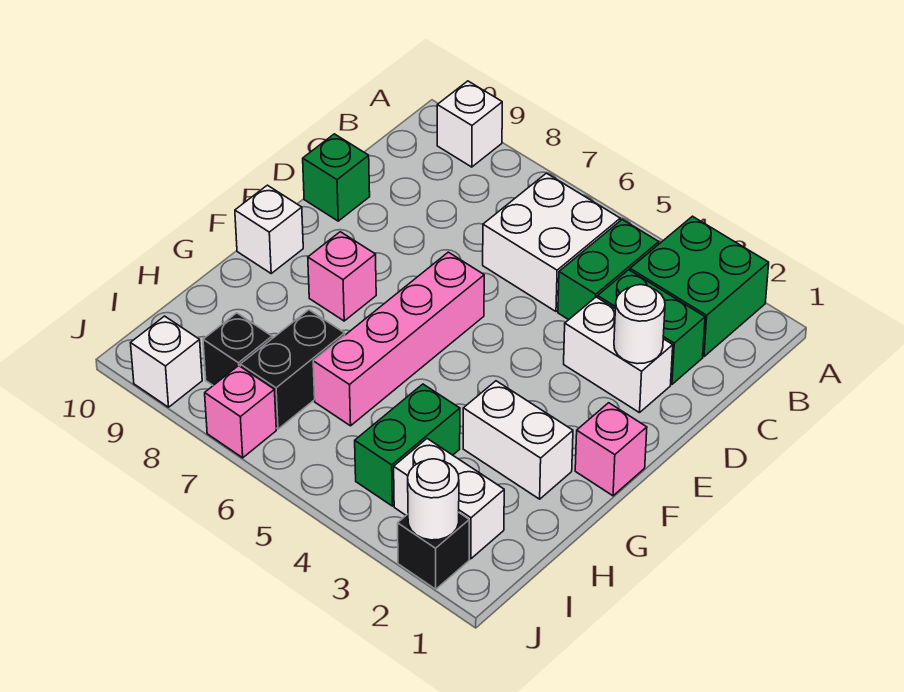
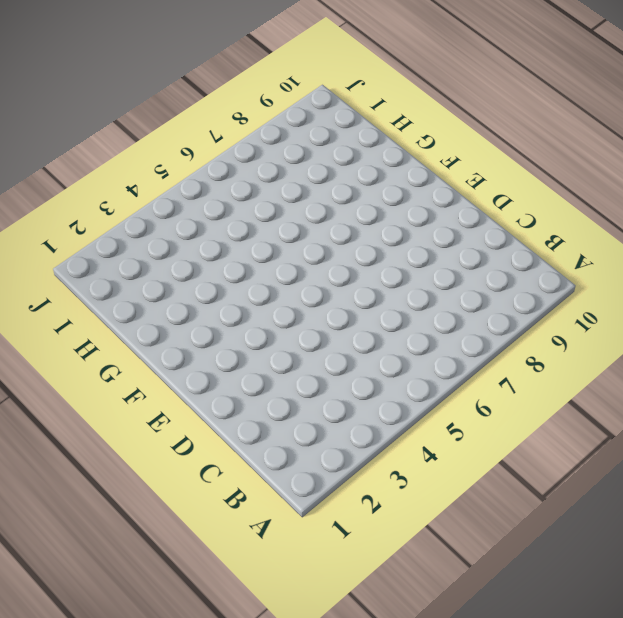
none -> green 2x2 brick [630,216,769,357]
none -> white 1x1 brick [437,81,502,167]
none -> green 1x2 brick [558,219,659,320]

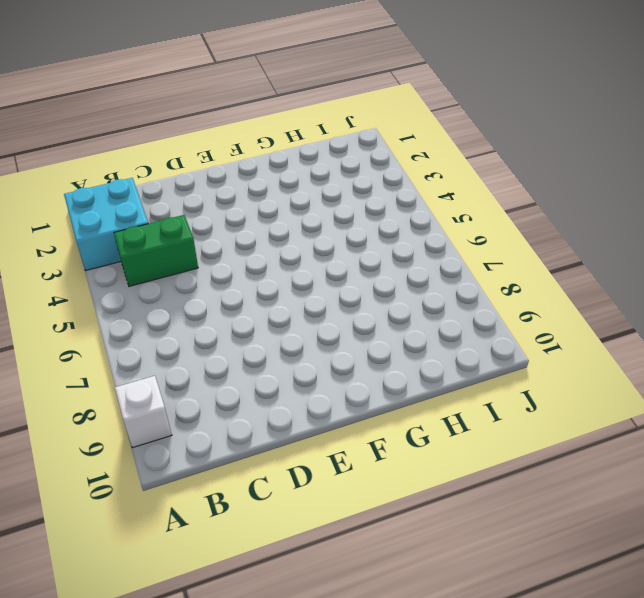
cyan 2x2 brick [64,178,148,270] -> green 2x2 brick [630,216,769,357]
none -> white 2x2 brick [483,173,620,311]
none -> green 1x2 brick [598,270,705,384]
none -> white 1x2 brick [564,297,673,413]

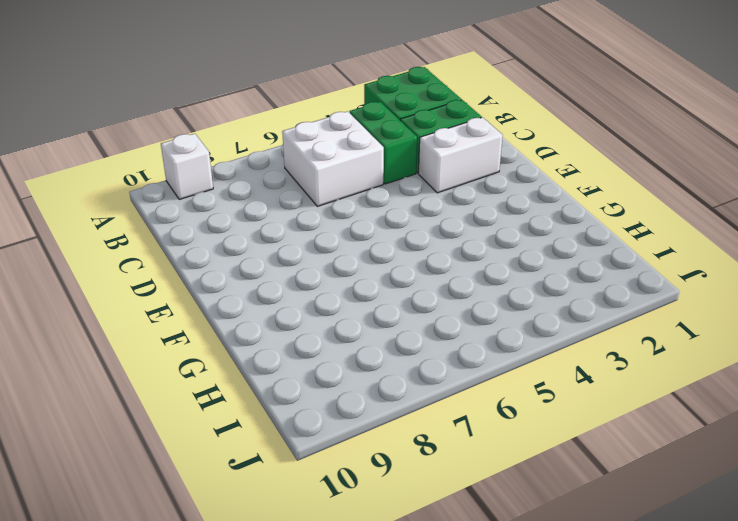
none -> green 1x1 brick [303,134,370,221]
none -> pink 1x4 brick [313,252,484,426]
none -> pink 1x1 brick [575,403,647,496]

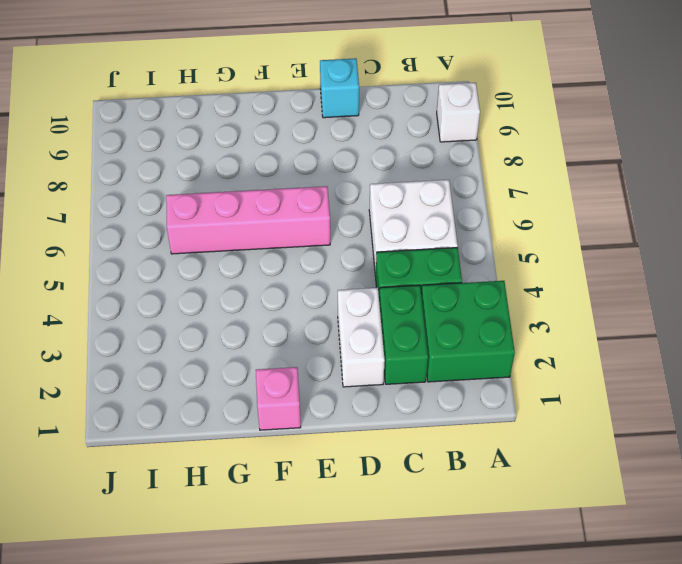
cyan 1x1 brick [320,58,359,118] -> green 1x1 brick [303,134,370,221]
none -> pink 1x1 brick [308,232,376,321]
none -> white 1x1 brick [235,185,303,273]
none -> white 1x2 brick [463,381,573,499]

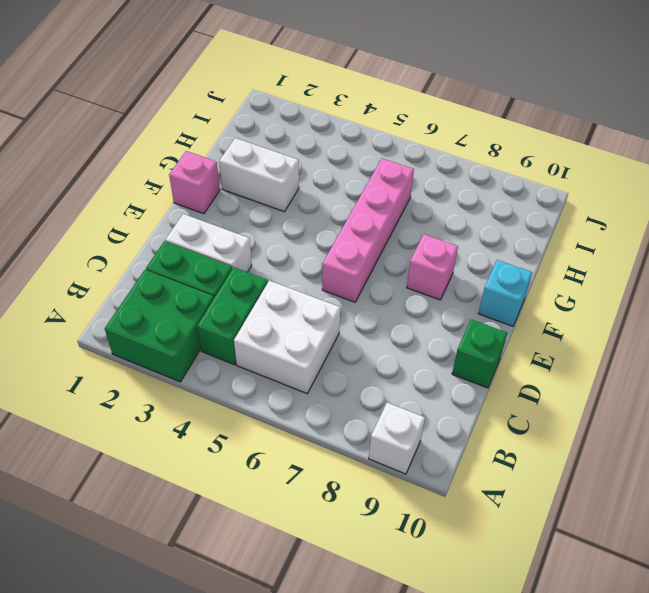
cyan 1x1 brick [478,260,532,326] -> white 1x1 brick [235,185,303,273]
none -> green 1x2 brick [355,384,460,506]
none -> black 1x2 brick [240,310,345,429]
none -> white 1x2 brick [394,439,504,559]

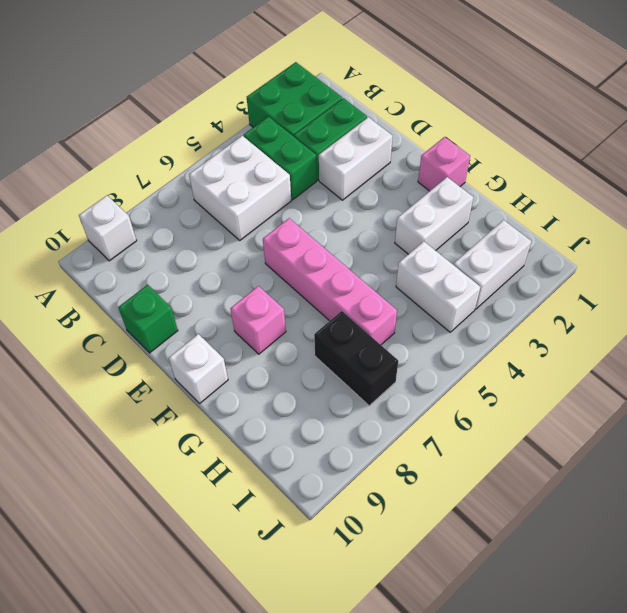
white 1x2 brick [396,241,480,332] -> green 1x2 brick [355,384,460,506]
none -> black 1x1 brick [203,313,272,385]
none -> black 1x1 brick [398,513,469,589]
none -> pink 1x1 brick [205,366,276,458]

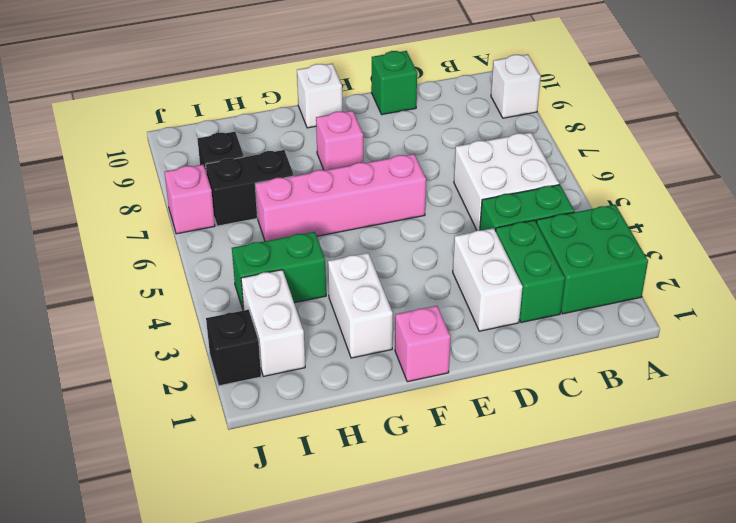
none -> white 1x1 brick [131,316,202,407]
none -> white 1x1 round brick [614,285,665,364]
none -> white 1x1 round brick [408,459,459,540]

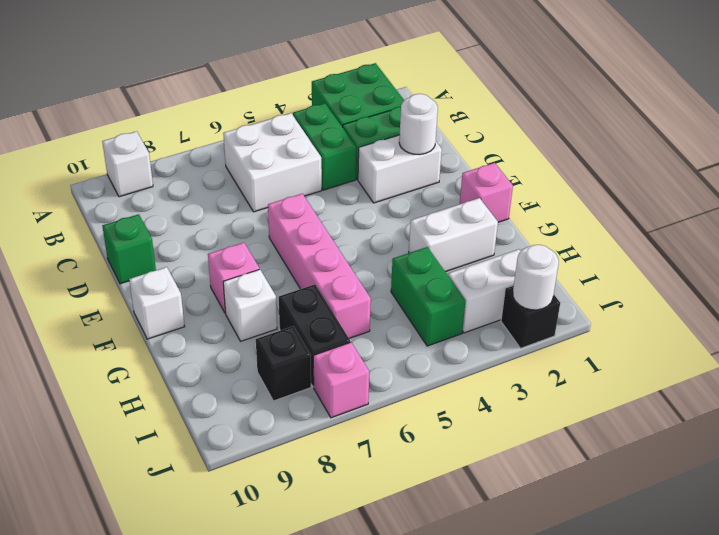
white 1x1 brick [223,269,277,341] -> white 1x1 brick moved to [131,316,202,407]

